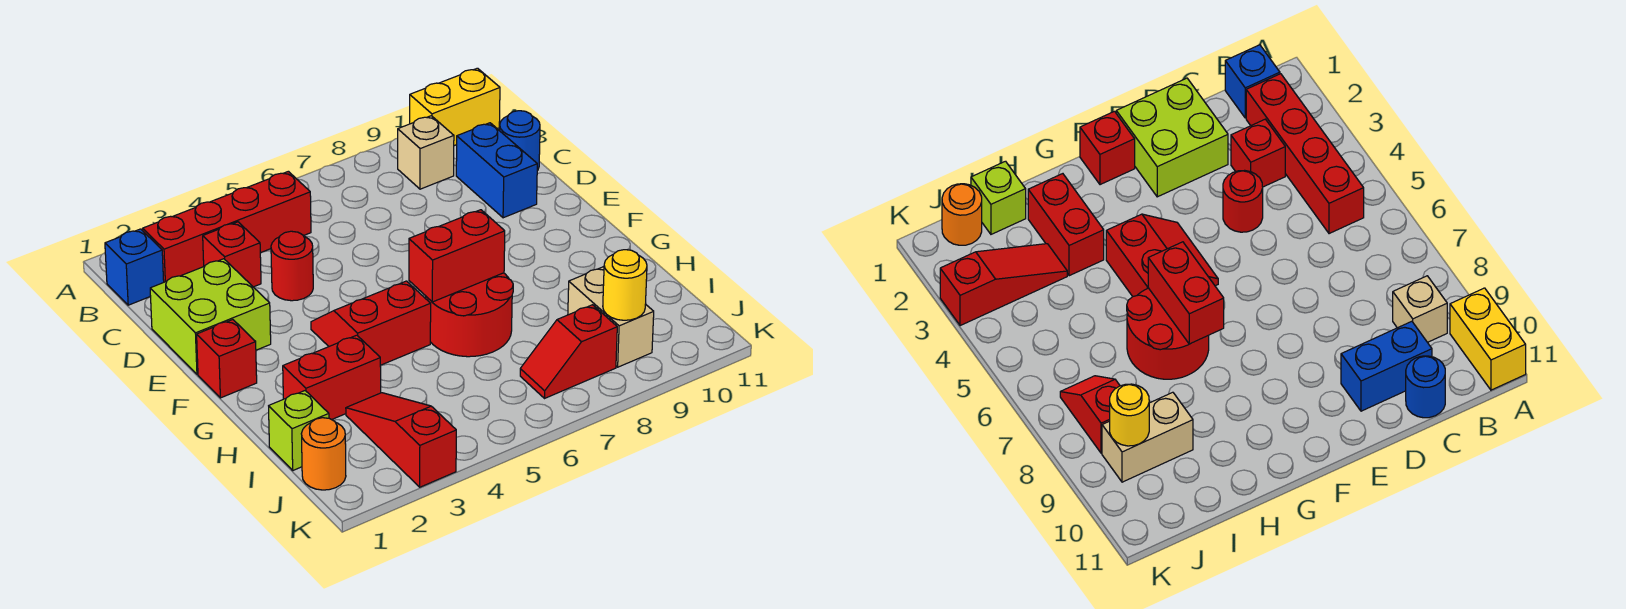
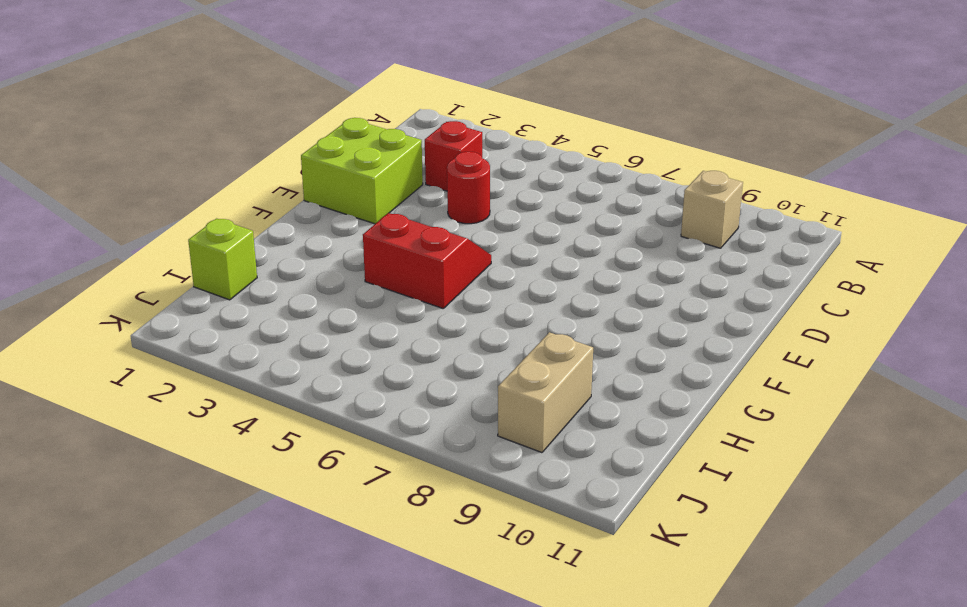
none -> yellow 1x2 brick [410,68,500,146]
none -> blue 1x1 brick [105,229,164,305]
none -> red 1x4 brick [143,171,311,282]

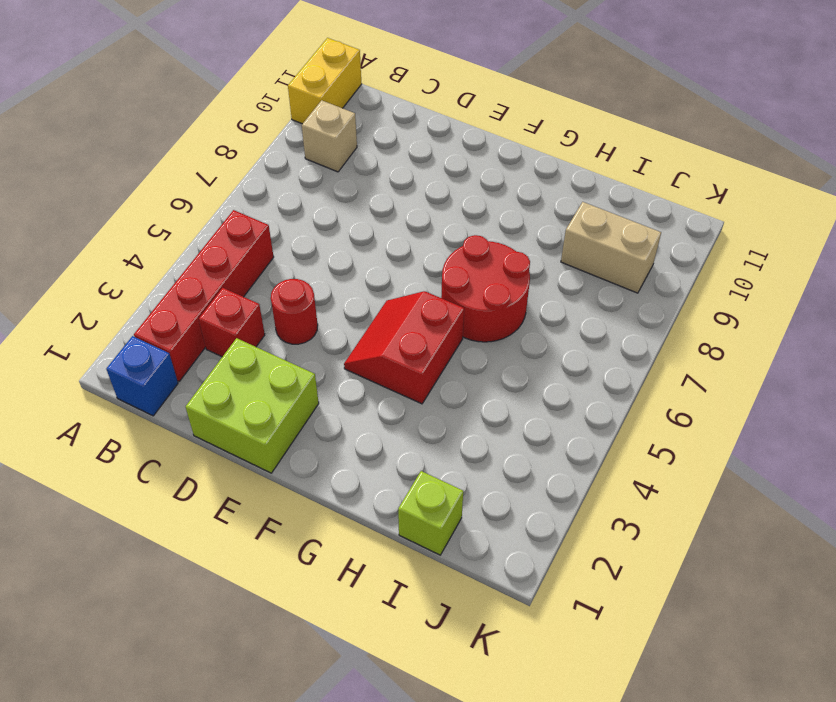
none -> blue 1x2 brick [456,123,537,218]
none -> blue 1x1 round brick [500,111,540,171]
none -> red 1x1 brick [197,320,257,398]

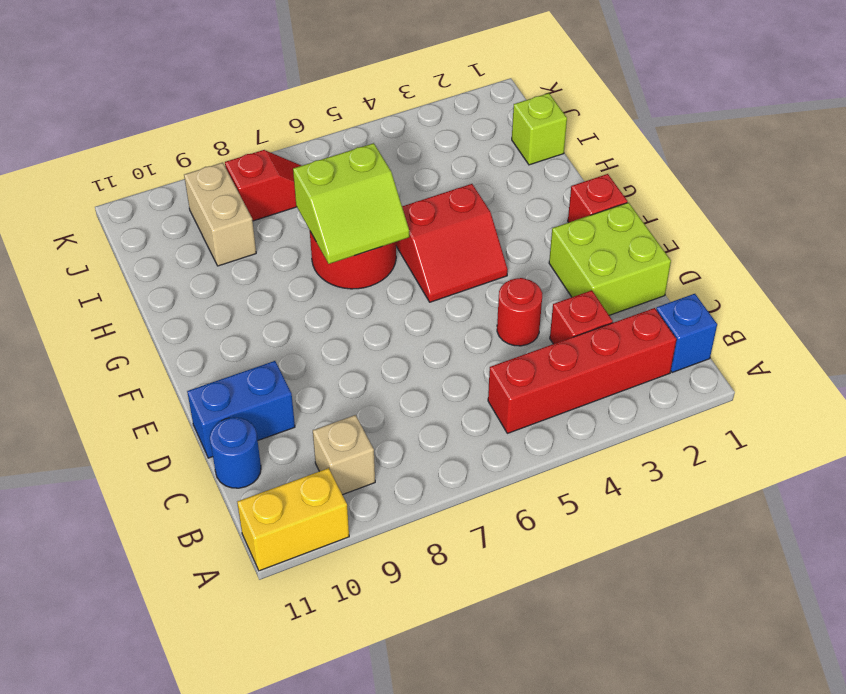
blue 1x2 brick [187,361,295,458] -> blue 1x2 brick turned to [456,123,537,218]
lime 2x2 slope [293,143,409,264] -> red 1x2 brick [409,210,505,302]
none -> red 1x2 brick [283,335,381,420]
none -> red 1x3 slope [346,393,456,487]
none -> orange 1x1 round brick [301,418,346,490]

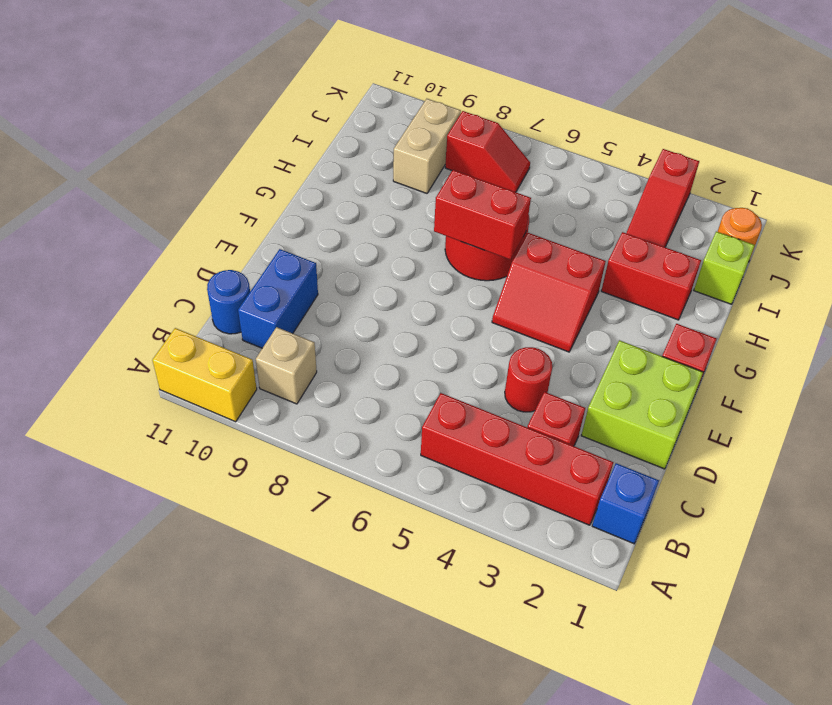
none -> yellow 1x1 round brick [603,250,647,320]

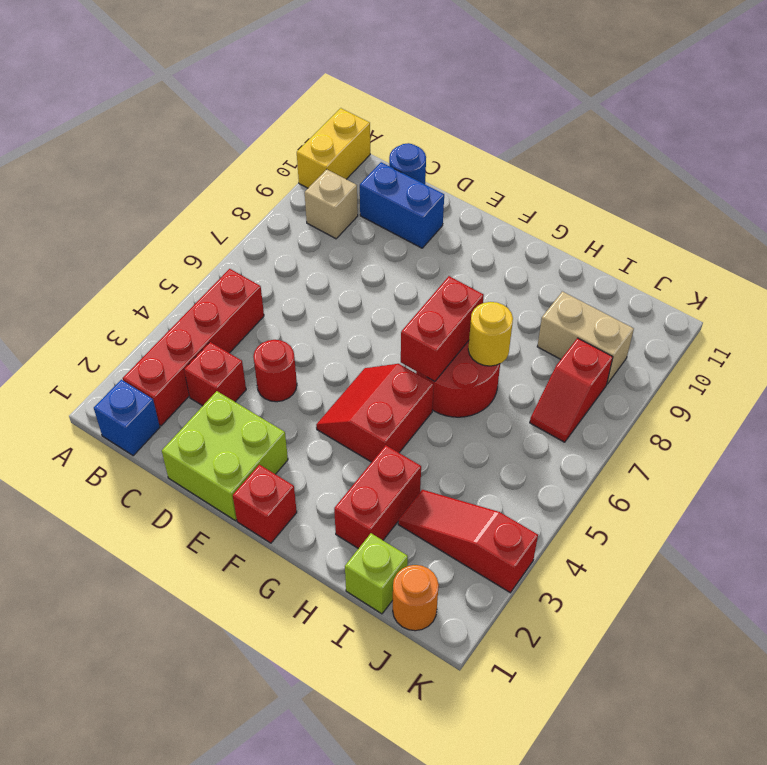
yellow 1x1 round brick [468,302,513,366] -> yellow 1x1 round brick moved to [603,250,647,320]

